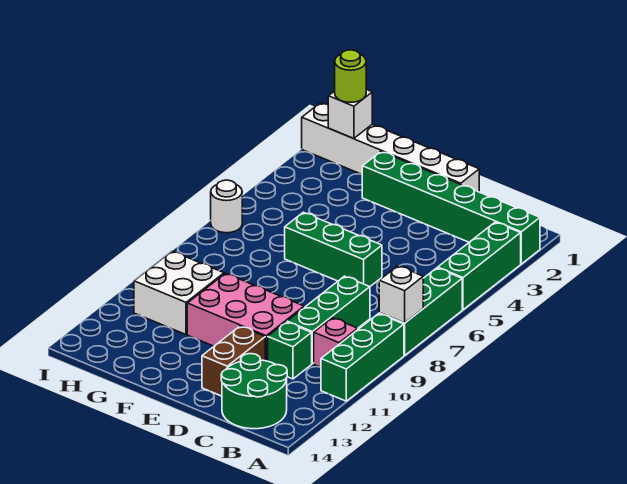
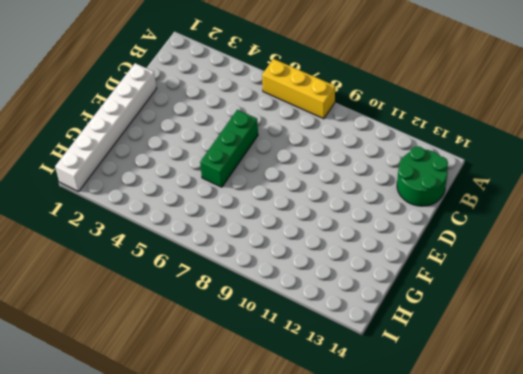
yellow 1x3 brick [262,59,335,119] -> green 1x3 brick [379,268,462,355]
none -> green 1x6 brick [362,152,540,264]
none -> green 1x3 brick [438,222,521,310]
none -> green 1x3 brick [321,314,404,401]

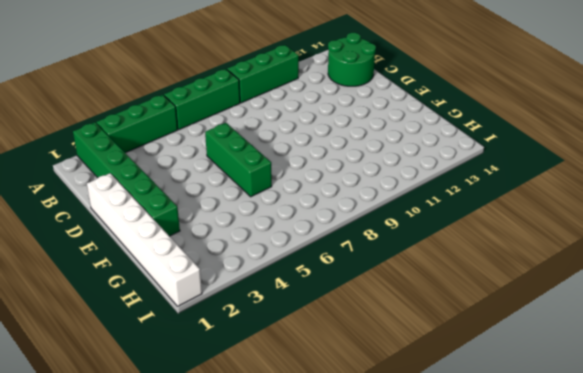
none -> pink 1x1 brick [314,318,358,367]
none -> green 1x3 brick [287,276,370,364]
none -> green 1x1 brick [268,322,312,379]

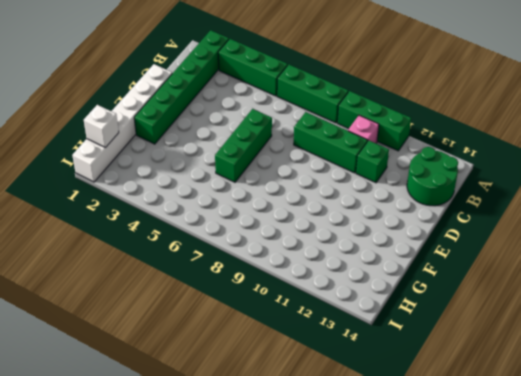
none -> pink 2x3 brick [187,273,304,361]
none -> brown 1x2 brick [202,326,265,396]
none -> white 2x2 brick [134,251,224,334]

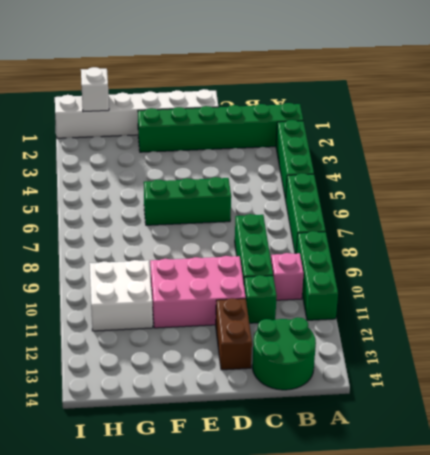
none -> white 1x1 round brick [211,180,242,233]
none -> white 1x1 brick [379,266,423,323]
none -> lime 1x1 round brick [335,50,366,102]

